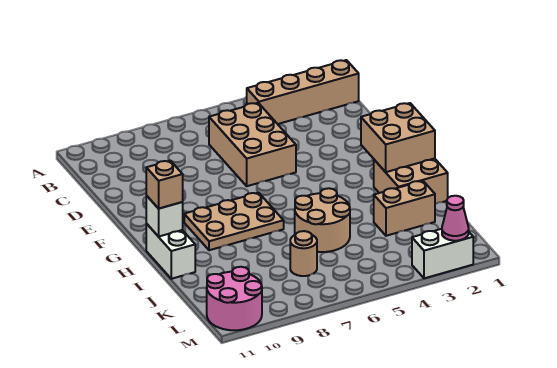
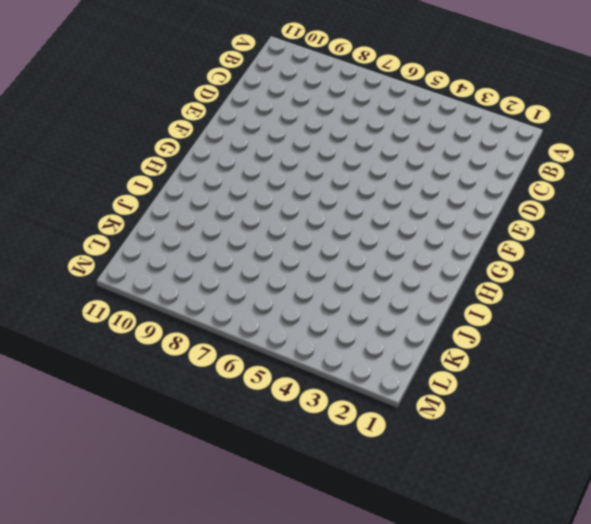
none -> tan 1x4 brick [247,60,359,124]
none -> tan 2x3 brick [209,103,296,186]
none -> tan 2x3 plate [184,193,284,250]

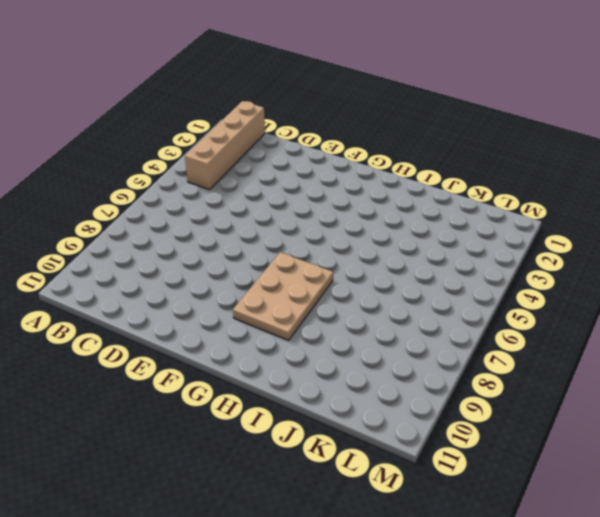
none -> tan 2x3 brick [209,103,296,186]
none -> tan 2x2 brick [374,158,448,204]
none -> white 1x2 brick [146,224,195,279]

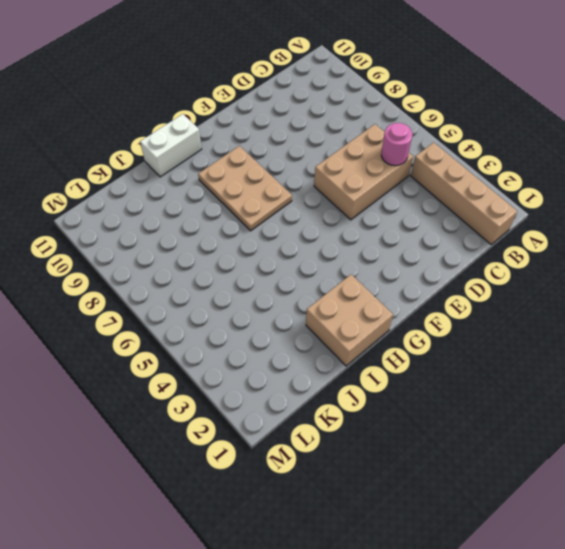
pink 1x1 round brick [381,123,412,166] -> none
none -> tan 2x2 round brick [295,188,350,252]
none -> tan 1x2 brick [374,181,435,236]
none -> tan 1x1 round brick [290,231,317,276]

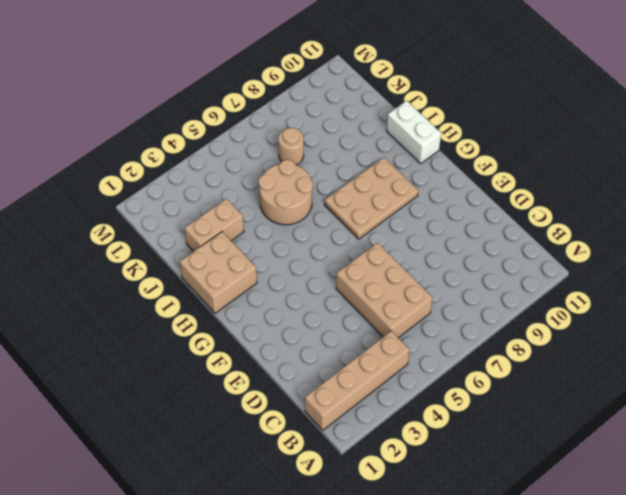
none -> pink 2x2 round brick [207,267,262,330]
none -> white 1x2 brick [412,229,473,278]
none -> tan 2x2 brick [361,103,435,172]

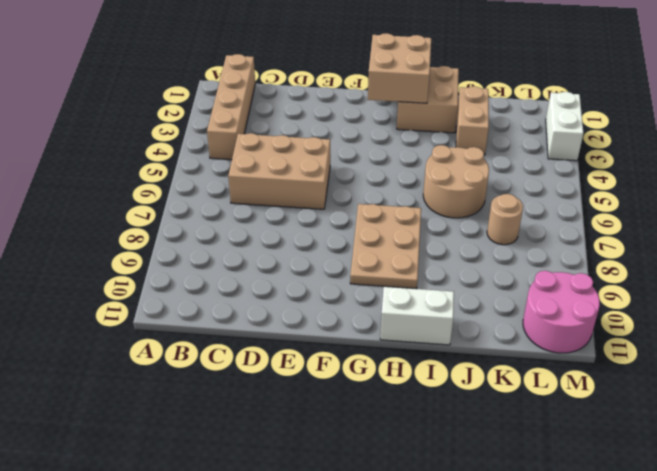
none -> white 1x1 brick [146,196,183,237]
none -> pink 1x1 cone [442,196,469,241]
none -> tan 1x1 brick [146,161,183,209]

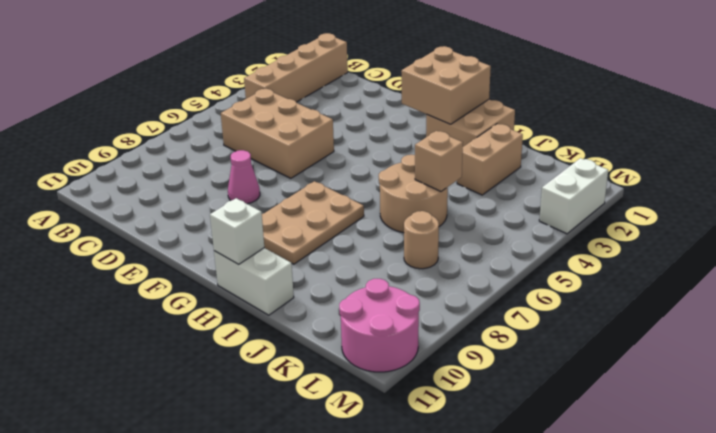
pink 1x1 cone [228,150,260,204] -> pink 1x1 cone moved to [442,196,469,241]
tan 1x1 brick [415,131,463,192] -> tan 1x1 brick moved to [146,161,183,209]

